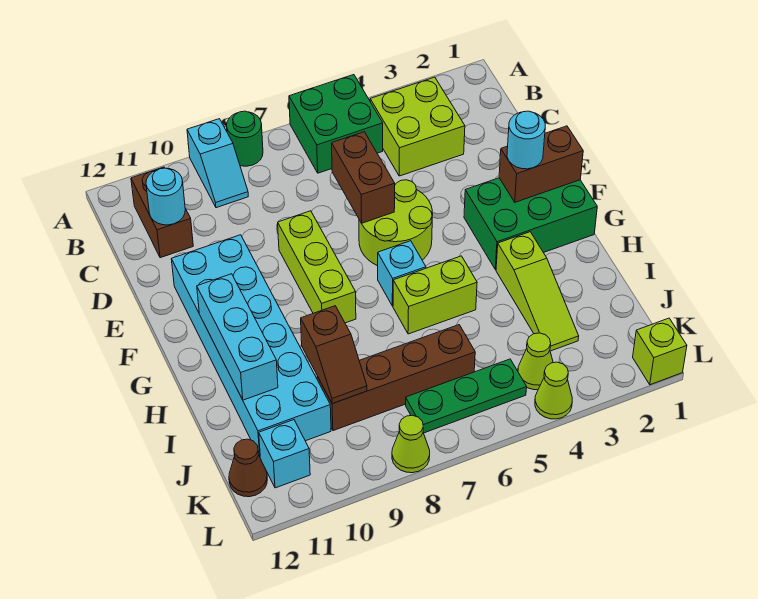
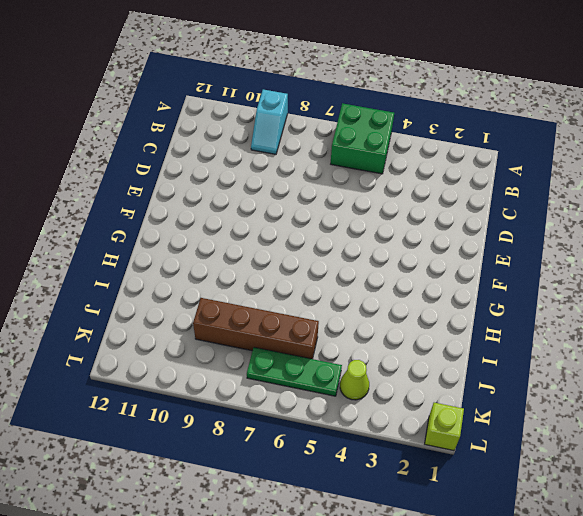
none -> green 1x1 round brick [227,111,263,166]
none -> lime 2x2 brick [370,77,465,176]
none -> brown 1x2 brick [131,167,193,258]

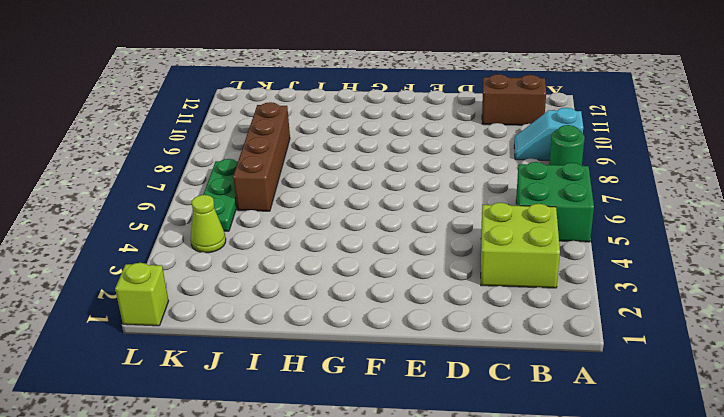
none -> lime 2x2 round brick [359,180,433,266]
none -> lime 1x3 brick [278,211,356,323]
none -> cyan 2x6 brick [171,235,331,456]

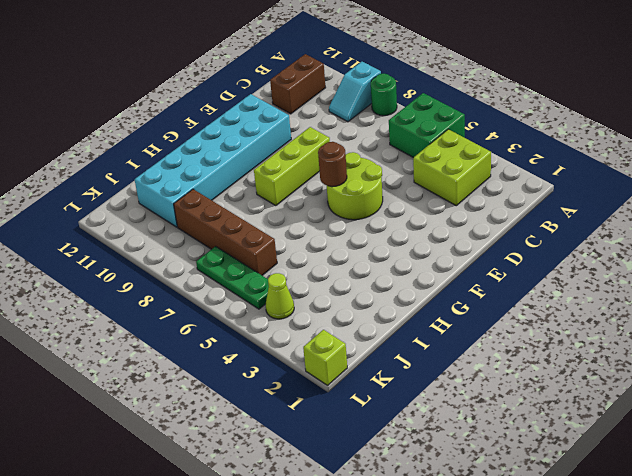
brown 1x1 round brick [318,142,347,187] -> none
none -> green 2x3 brick [464,178,597,270]
none -> cyan 1x1 brick [378,241,426,306]
none -> lime 1x3 slope [496,232,579,351]

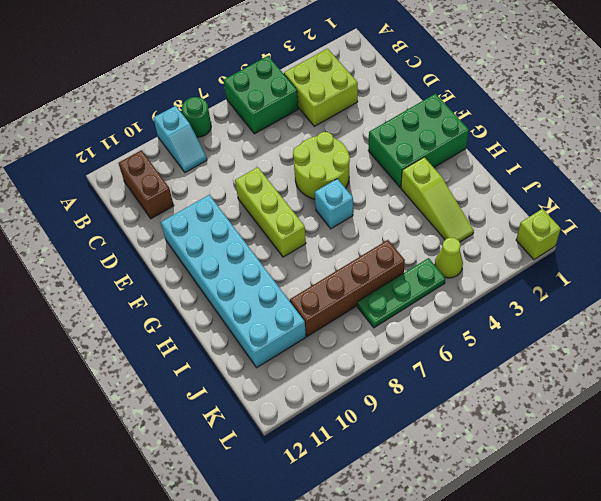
none -> lime 1x2 brick [393,256,477,334]
none -> cyan 1x1 brick [259,420,310,488]
none -> brown 1x1 cone [229,439,267,497]

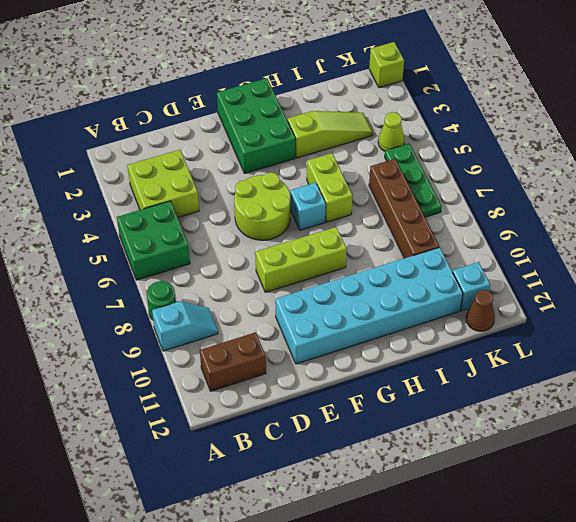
none -> lime 1x1 cone [535,362,572,419]
none -> lime 1x1 cone [392,415,430,473]
none -> cyan 1x1 round brick [146,168,185,225]

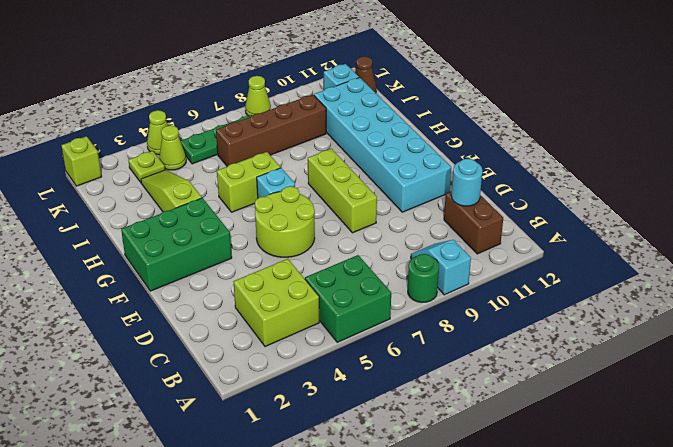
lime 1x1 plate [128,151,165,182] -> none
none -> brown 1x2 brick [332,132,395,223]
none -> brown 1x2 brick [499,126,583,202]
none -> cyan 1x3 brick [197,274,278,400]

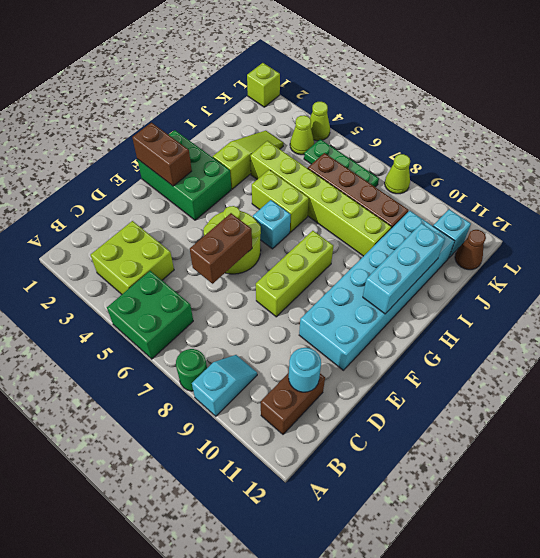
lime 1x6 brick [250,141,391,256] -> none
none -> brown 1x2 slope [301,306,367,404]
none -> cyan 1x1 round brick [507,111,545,169]

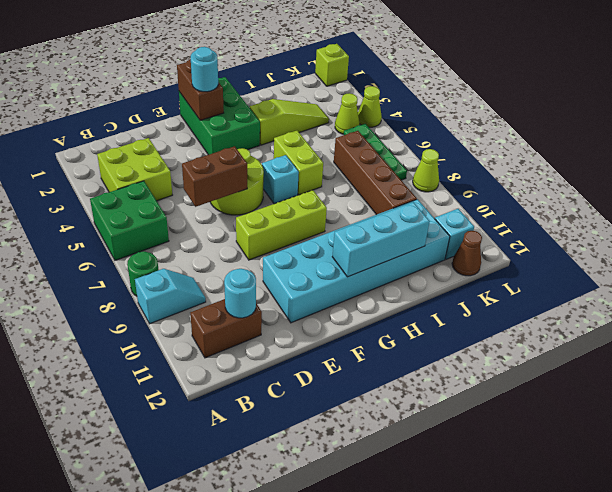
none -> brown 1x2 slope [301,306,367,404]

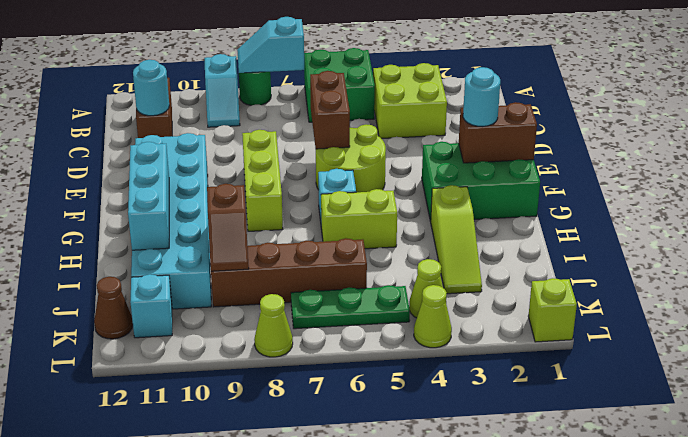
cyan 1x2 slope [237,17,304,73] -> none

